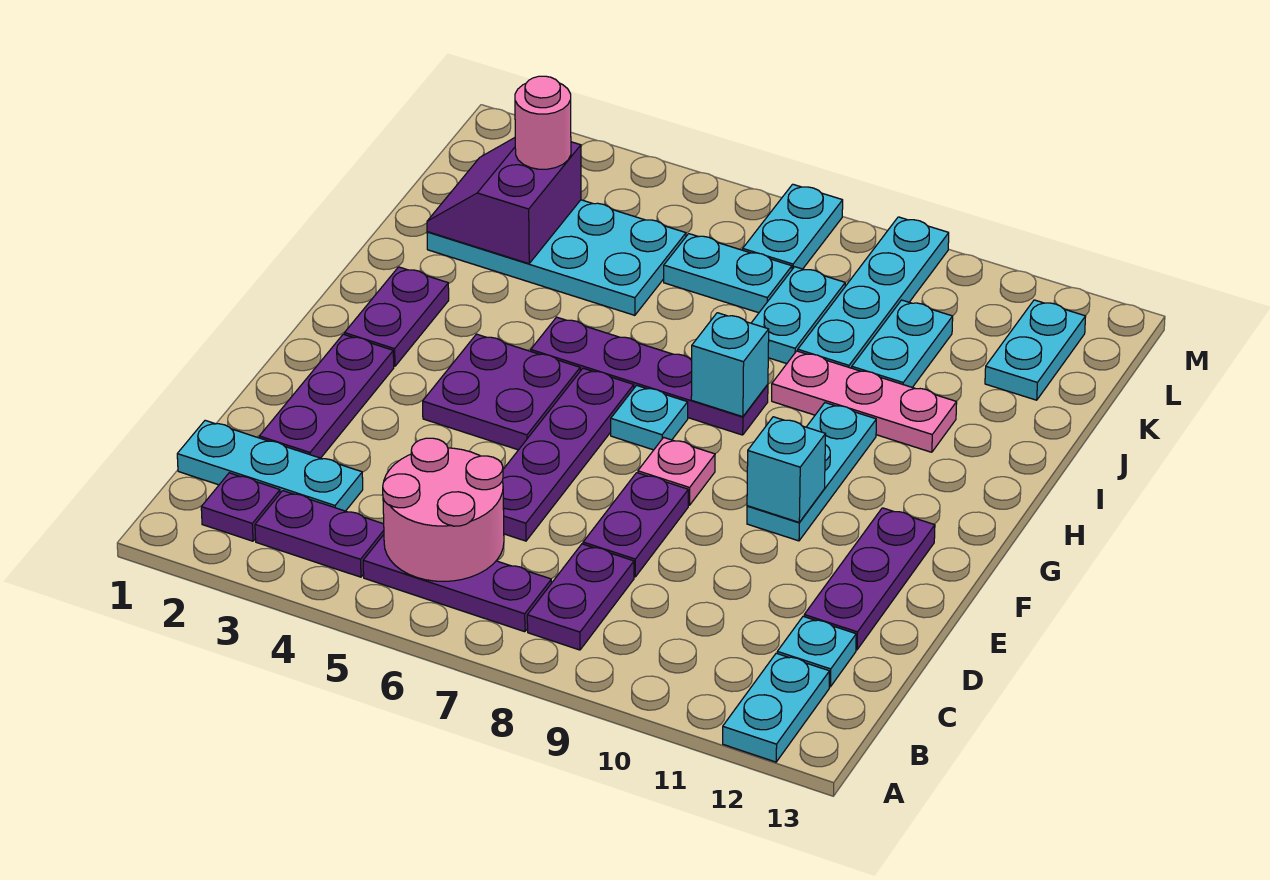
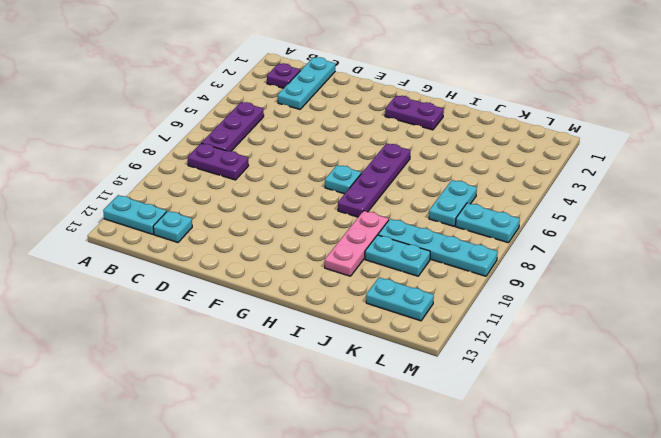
none -> purple 1x2 plate [255,491,384,577]
none -> purple 1x3 plate [259,334,394,458]
none -> purple 1x4 plate [502,368,634,541]
none -> purple 1x2 plate [583,473,688,577]

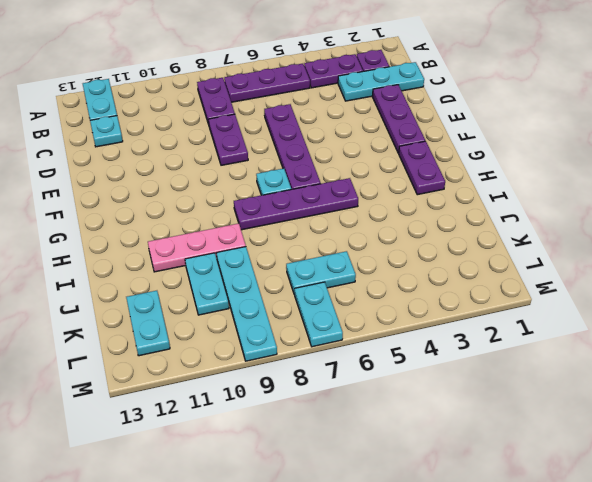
none -> purple 1x3 plate [804,508,935,650]
none -> purple 2x2 plate [423,334,580,450]
none -> pink 1x1 plate [638,437,715,505]
none -> cyan 1x3 plate [747,403,876,541]

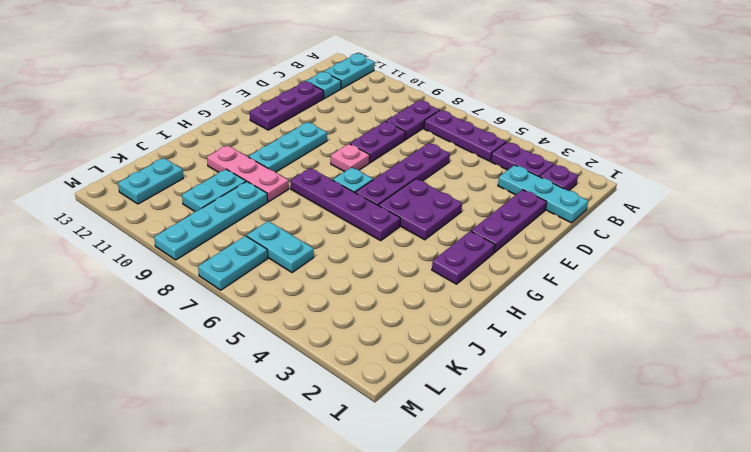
none -> cyan 2x4 plate [427,200,686,315]
none -> cyan 1x2 plate [752,267,845,364]
none -> pink 2x2 round brick [383,438,504,581]
none -> cyan 1x1 brick [747,417,826,522]

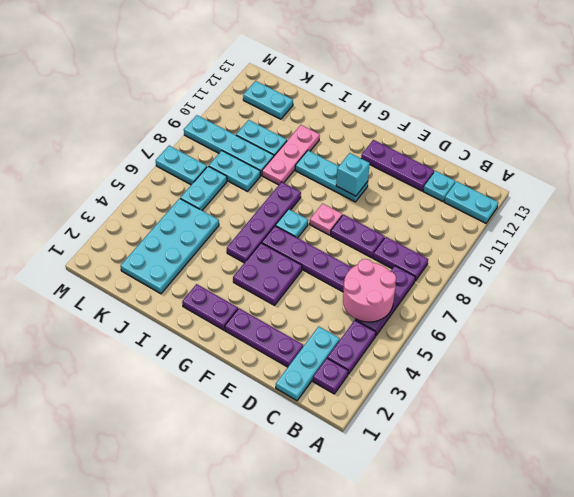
none -> cyan 1x1 brick [691,313,769,417]
none -> purple 2x2 slope [427,138,581,264]
none -> pink 1x1 round brick [515,76,571,169]

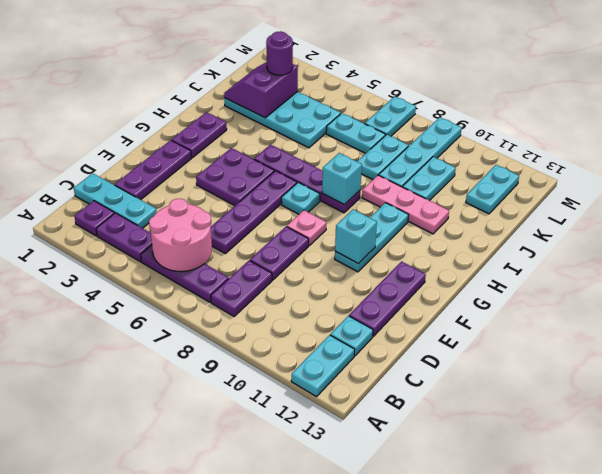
purple 1x1 round brick [266,31,293,75] -> pink 1x1 round brick [515,76,571,169]

